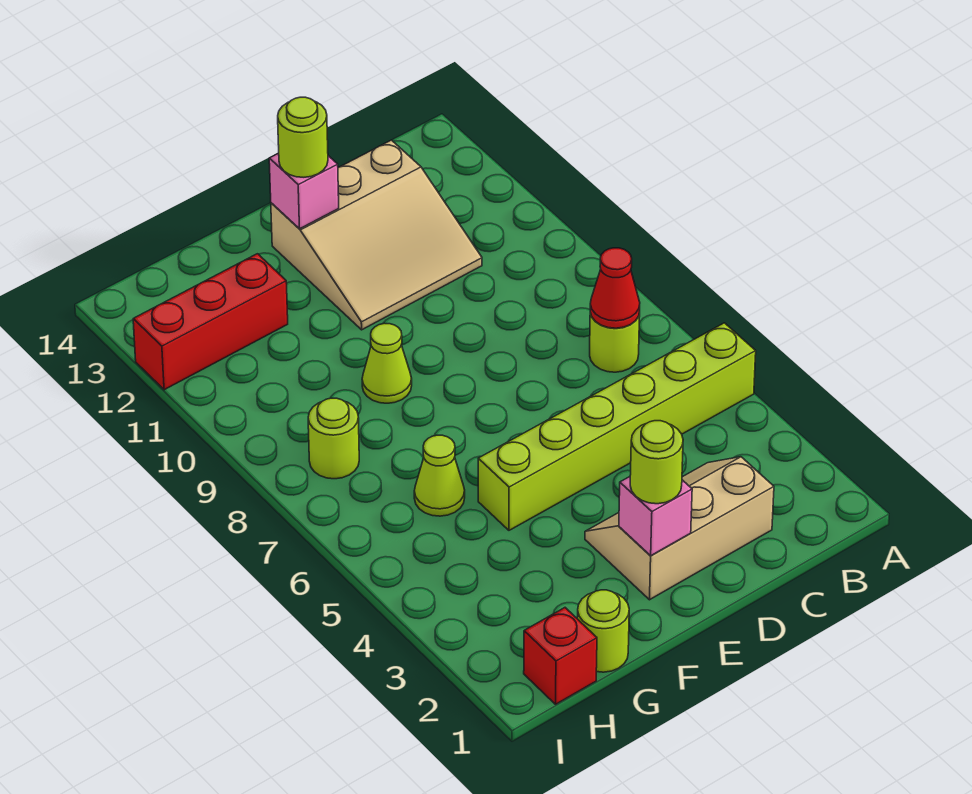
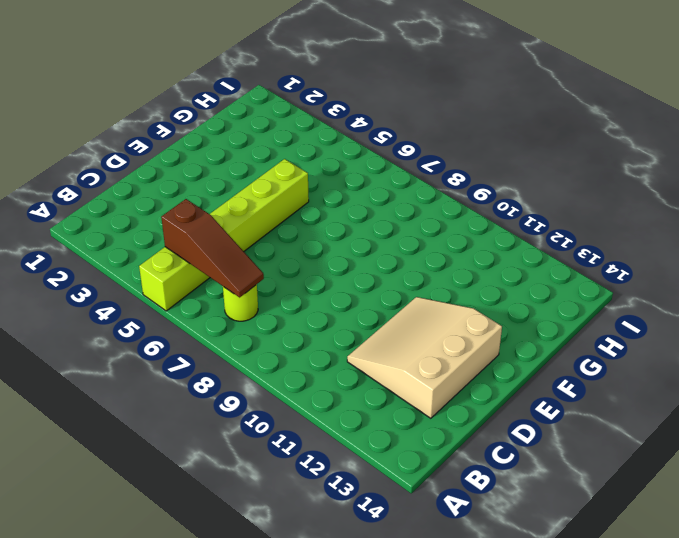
brown 1x3 slope [161,199,264,297] -> red 1x1 cone [590,248,640,328]
none -> tan 2x3 slope [585,457,774,600]
none -> lime 1x1 cone [362,323,412,403]
none -> lime 1x1 round brick [577,590,629,672]

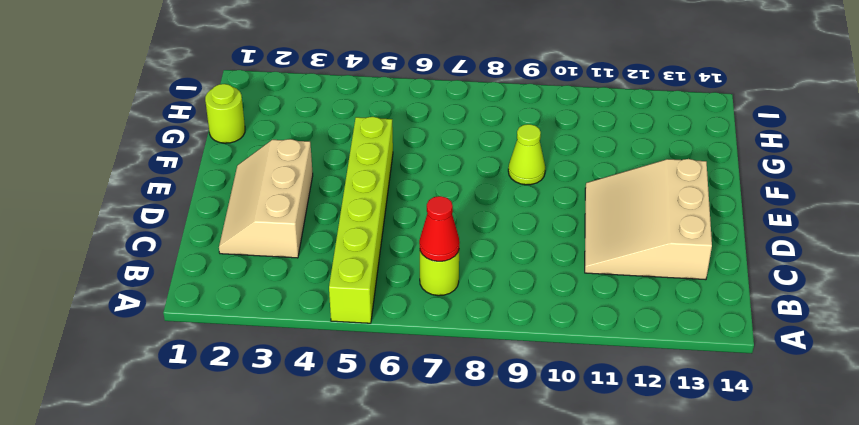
tan 2x3 slope [219,139,313,258] -> tan 2x3 slope turned to [585,457,774,600]
none -> lime 1x1 cone [414,435,465,516]
none -> red 1x3 brick [133,254,288,390]
none -> red 1x1 brick [524,608,597,704]

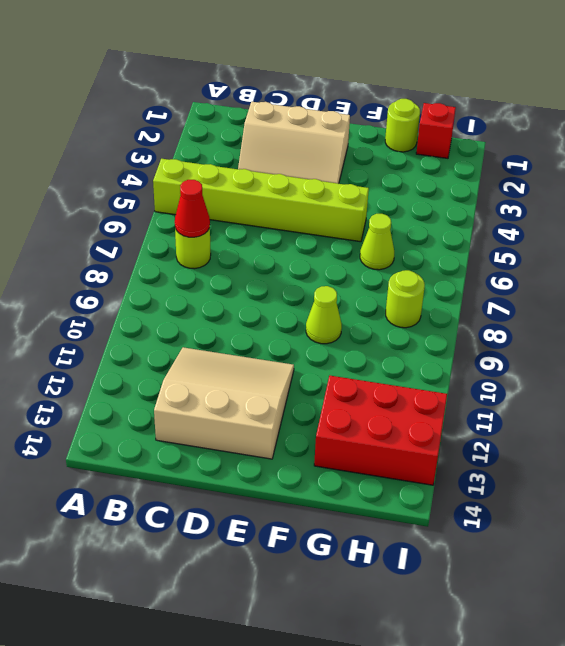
red 2x3 brick [314,376,447,485] -> red 1x3 brick [133,254,288,390]
none -> pink 1x1 brick [619,477,692,555]
none -> pink 1x1 brick [269,153,339,229]
none -> lime 1x1 round brick [630,421,683,504]

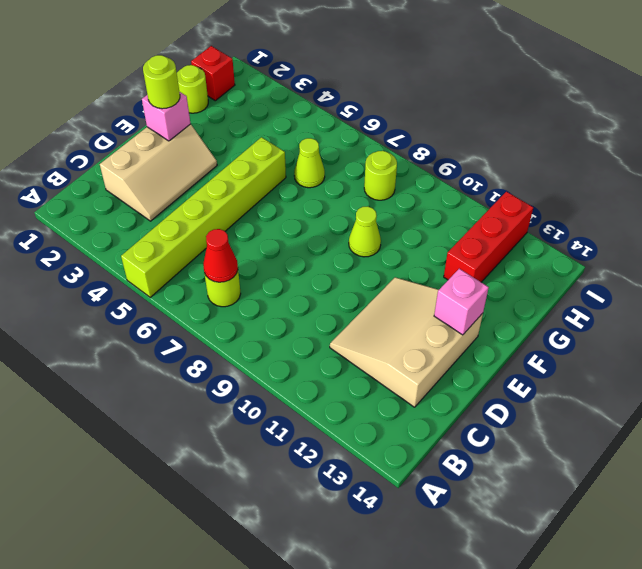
none -> lime 1x1 round brick [278,97,328,177]

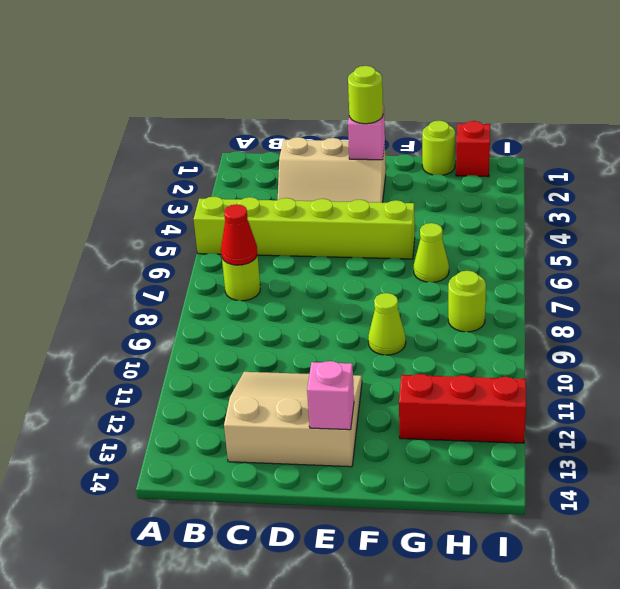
none -> lime 1x1 round brick [278,97,328,177]

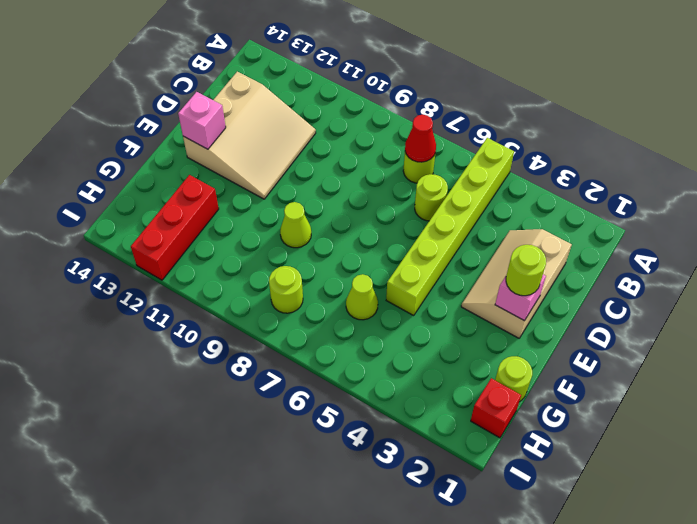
lime 1x1 round brick [415,174,448,221] -> lime 1x1 round brick moved to [278,97,328,177]

